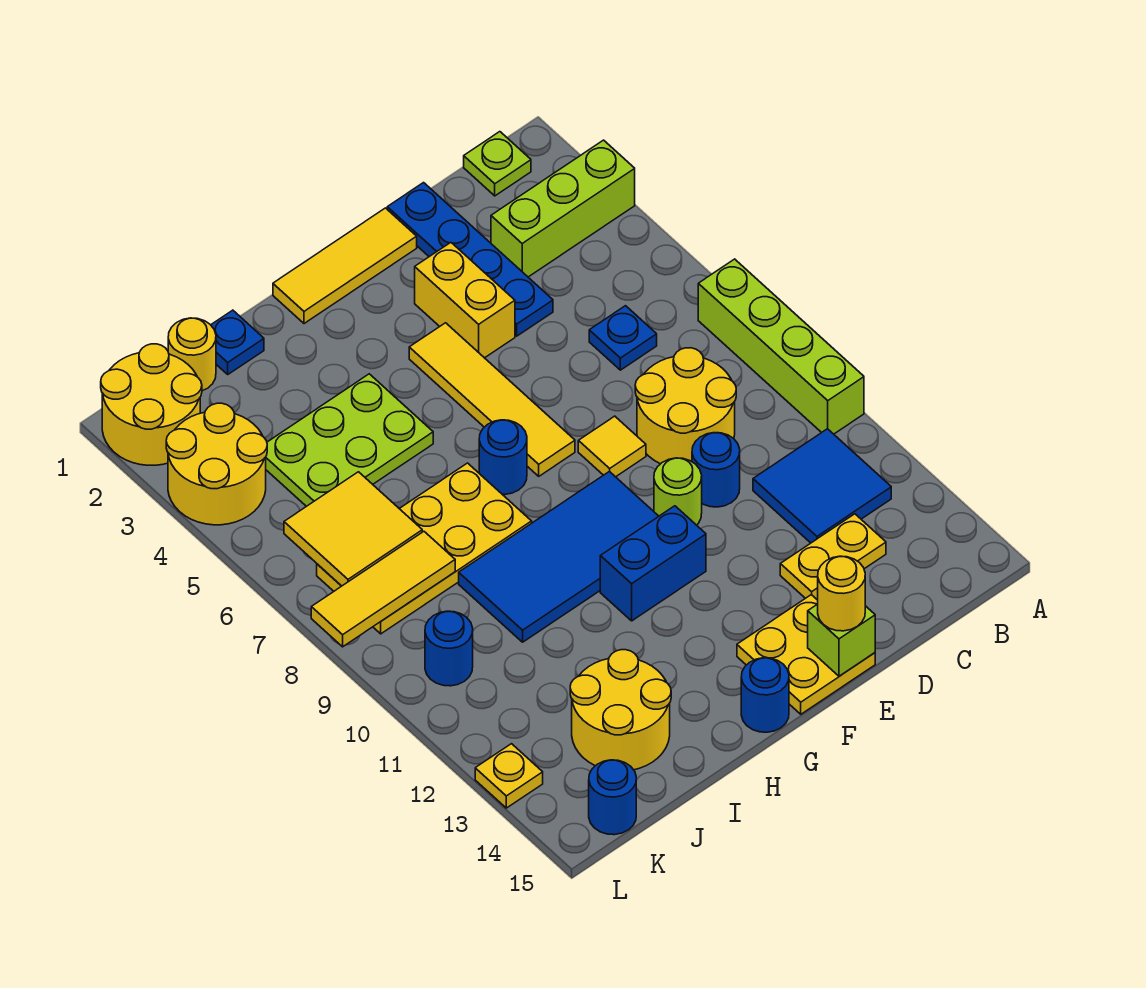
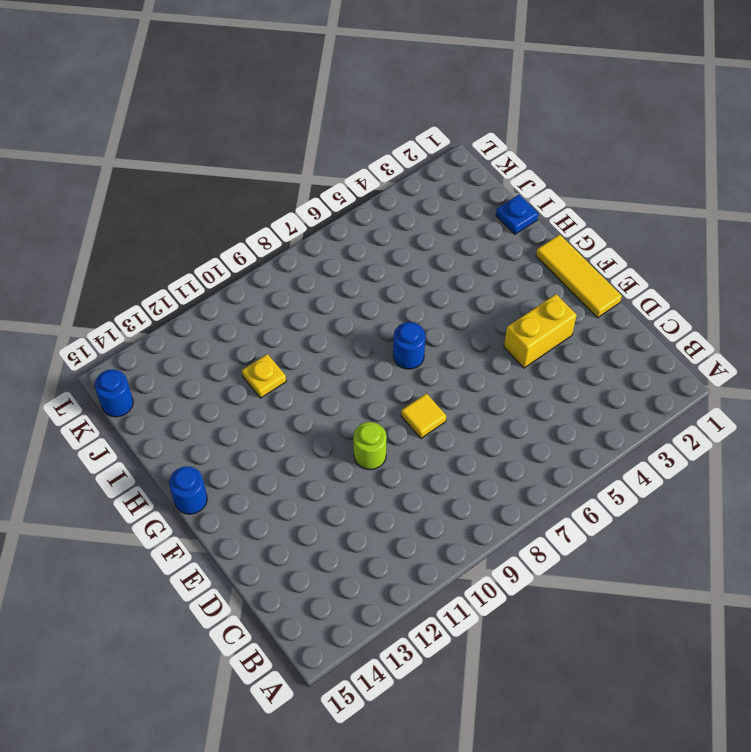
yellow 1x1 plate [242,354,286,398] -> yellow 1x1 plate moved to [475,744,543,808]
none -> lime 1x3 brick [491,140,635,277]
none -> lime 1x4 brick [698,259,864,434]
none -> lime 1x1 plate [464,132,531,196]
none -> blue 2x2 tile [753,429,891,543]

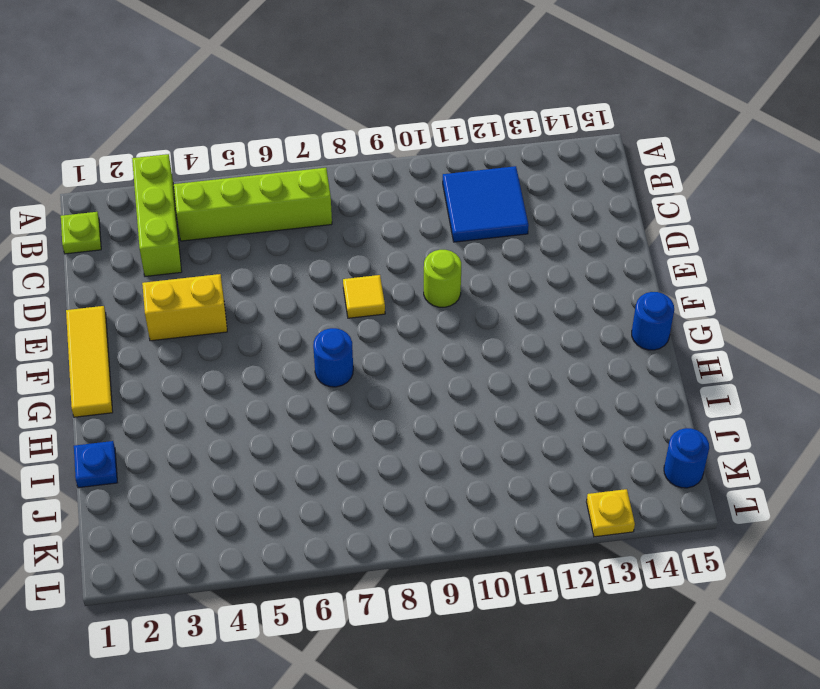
lime 1x4 brick [174,168,332,241] -> lime 1x4 brick moved to [698,259,864,434]
none -> blue 1x1 plate [589,306,657,370]
none -> yellow 2x2 round brick [635,348,736,464]
none -> yellow 1x2 plate [780,514,886,600]
none -> blue 1x4 plate [387,183,553,336]

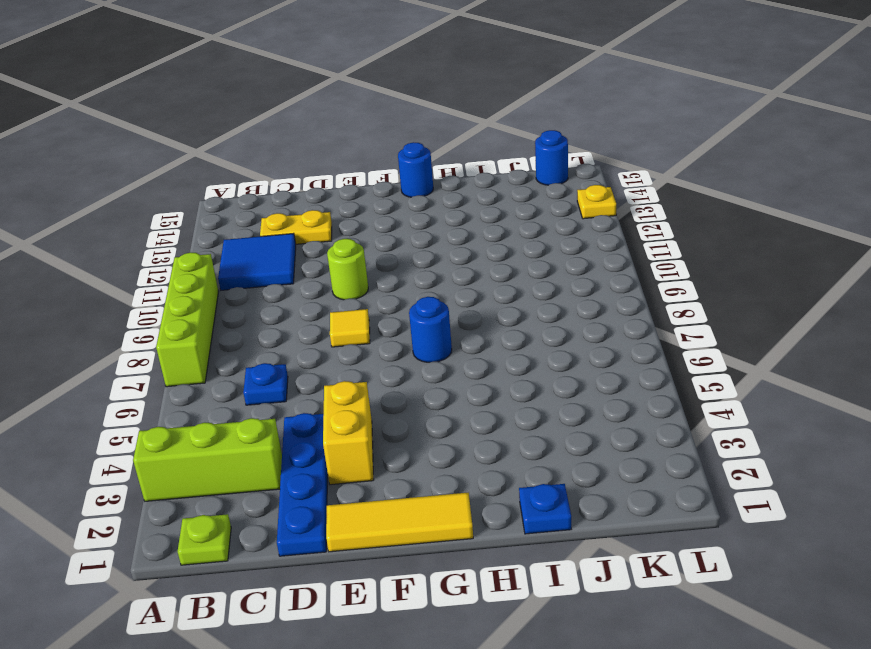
none -> yellow 2x2 round brick [635,348,736,464]
none -> blue 1x1 round brick [692,433,740,507]
none -> yellow 2x2 plate [737,595,875,714]
none -> yellow 1x4 tile [409,323,575,476]

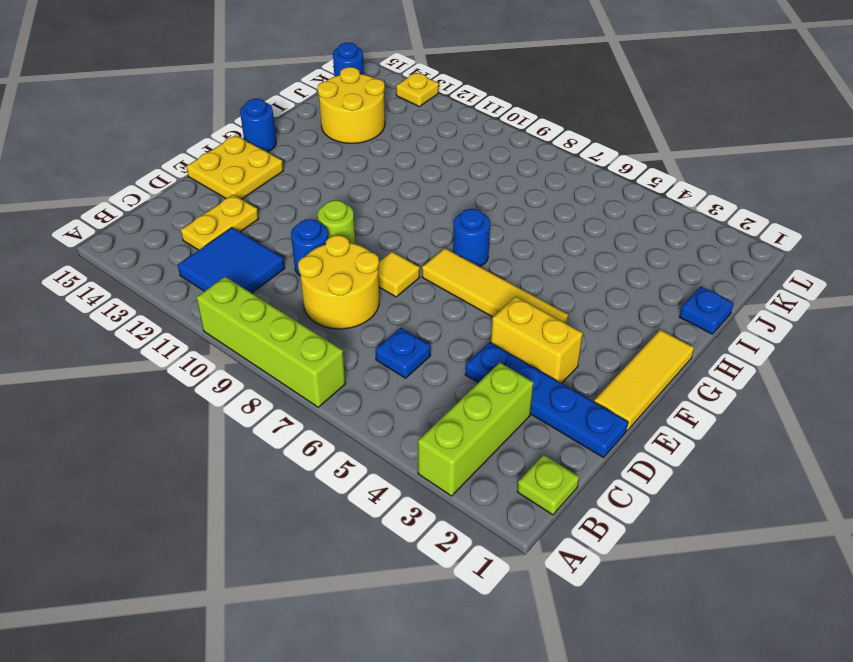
none -> blue 2x4 tile [459,471,659,642]
none -> blue 1x2 brick [600,506,706,621]
none -> lime 2x3 plate [266,374,433,506]
none -> yellow 2x4 plate [317,463,532,634]

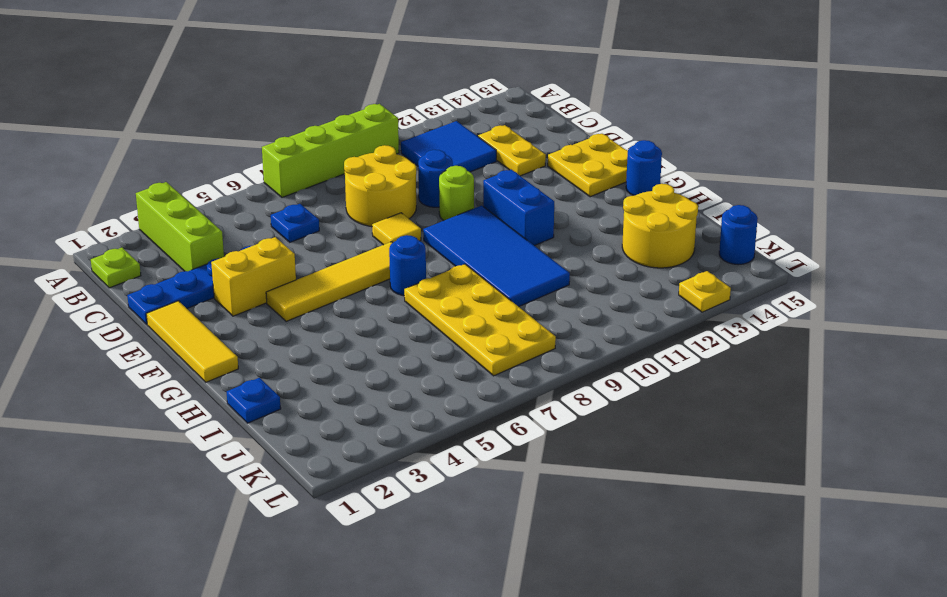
none -> lime 2x3 plate [266,374,433,506]
none -> yellow 1x1 round brick [168,318,216,391]
none -> yellow 2x2 round brick [101,344,202,465]
none -> yellow 2x2 round brick [166,403,267,525]

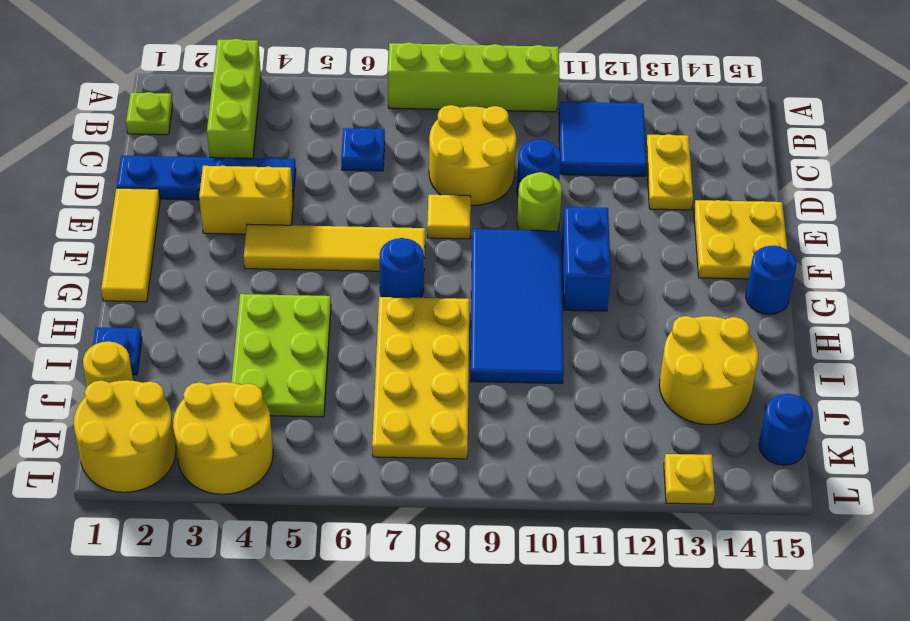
none -> blue 1x1 round brick [425,611,473,686]
none -> lime 1x1 brick [808,604,875,676]
none -> yellow 2x2 tile [284,472,422,586]
none -> yellow 1x3 tile [311,531,455,647]

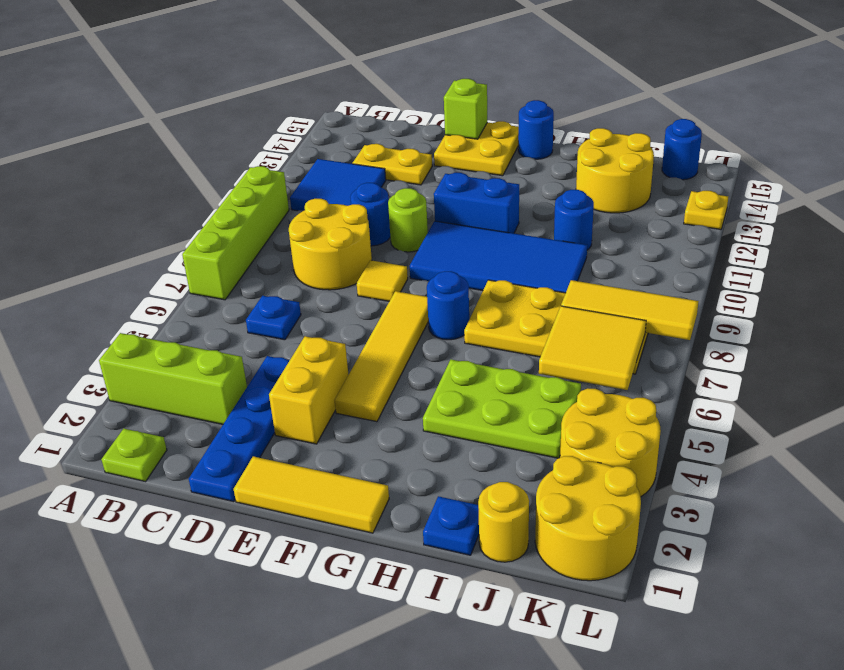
blue 1x1 round brick [554,190,594,250] -> blue 1x1 round brick moved to [425,611,473,686]
none -> yellow 1x1 round brick [818,556,865,631]

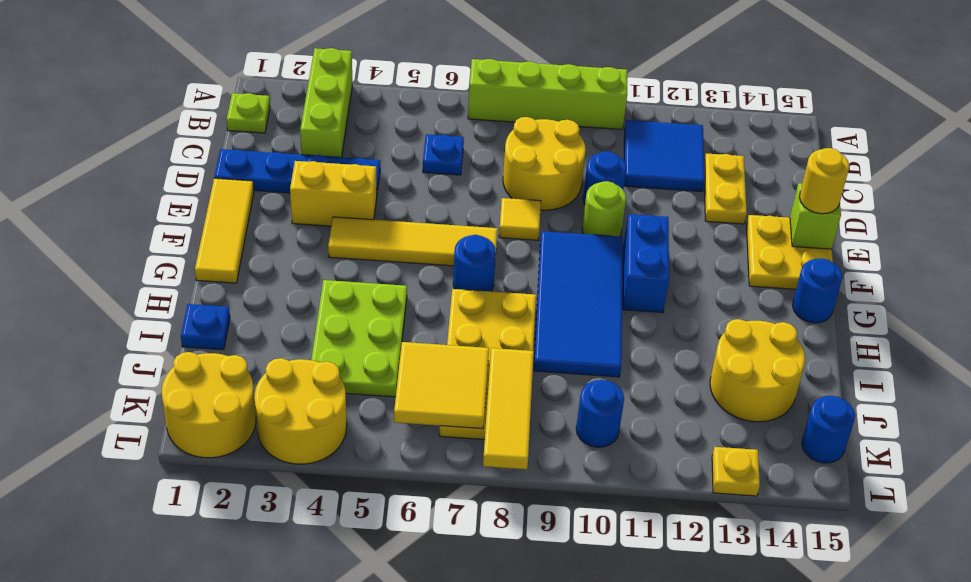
none -> yellow 1x1 round brick [168,318,216,391]

